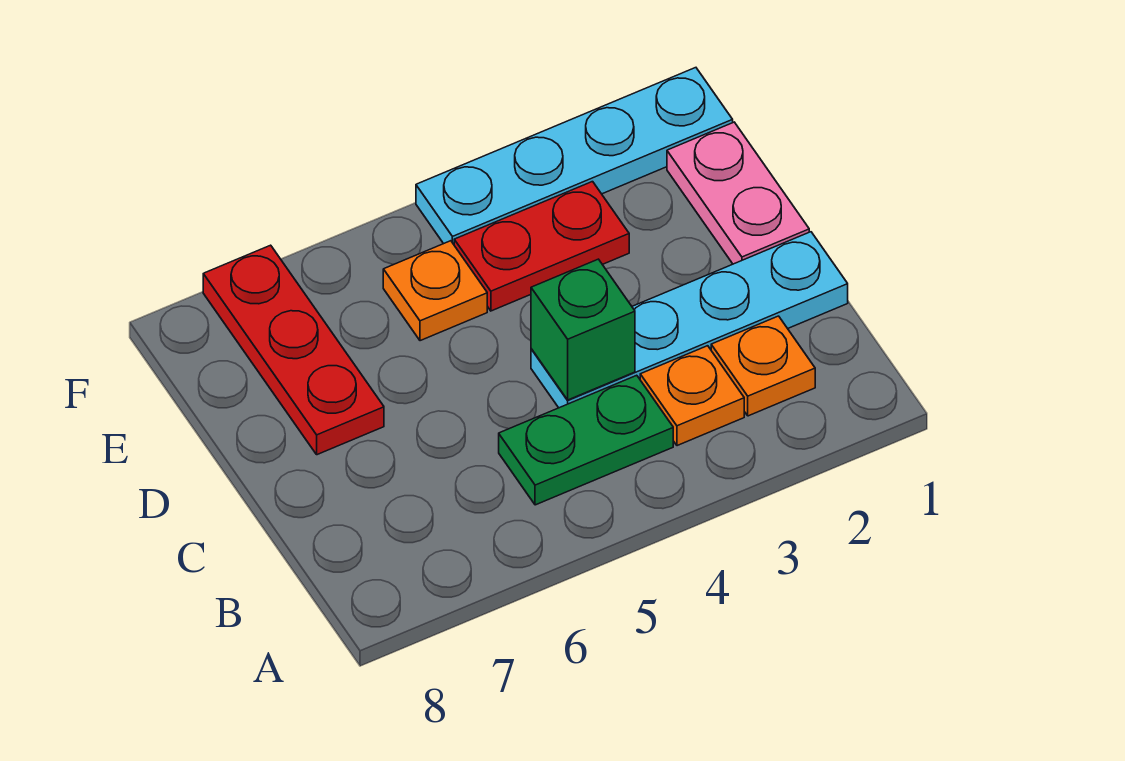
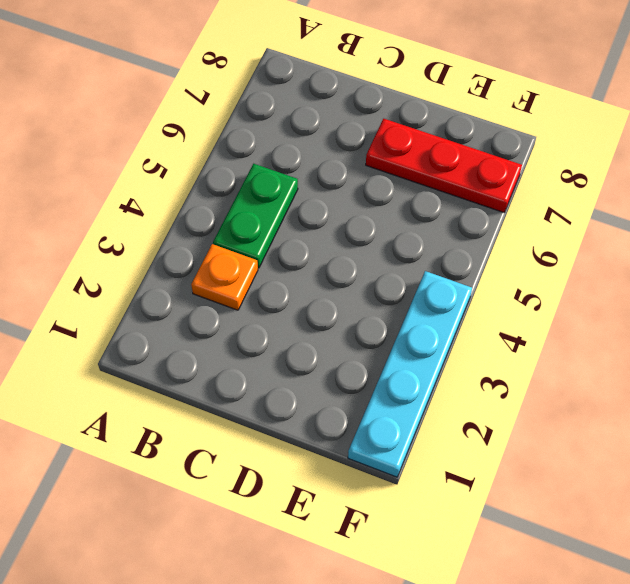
none -> orange 1x1 plate [711,316,815,416]
none -> cyan 1x4 plate [531,232,848,408]

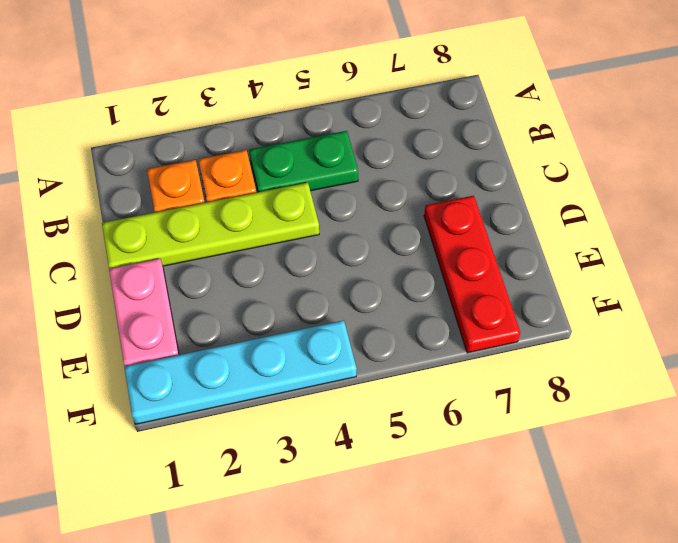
lime 1x4 plate [102,183,319,268] -> cyan 1x4 plate [531,232,848,408]
none -> red 1x2 plate [454,182,629,311]
none -> orange 1x1 plate [383,241,487,341]

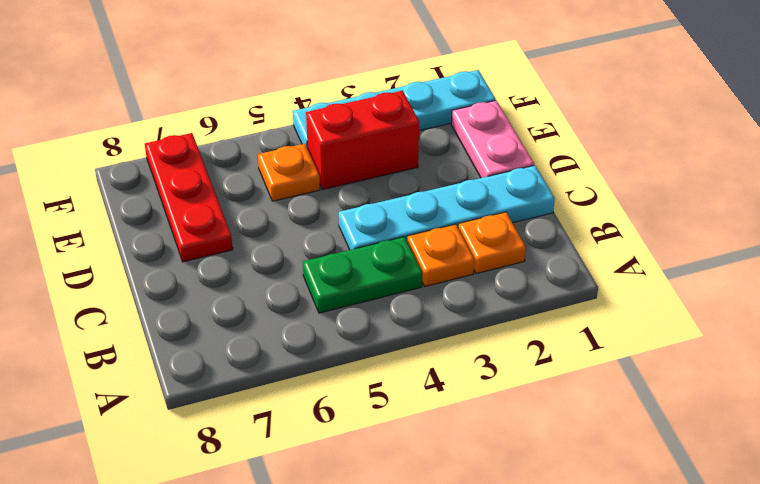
red 1x2 brick [306,91,419,189] -> red 1x2 plate [454,182,629,311]
none -> green 1x1 brick [531,259,635,400]

